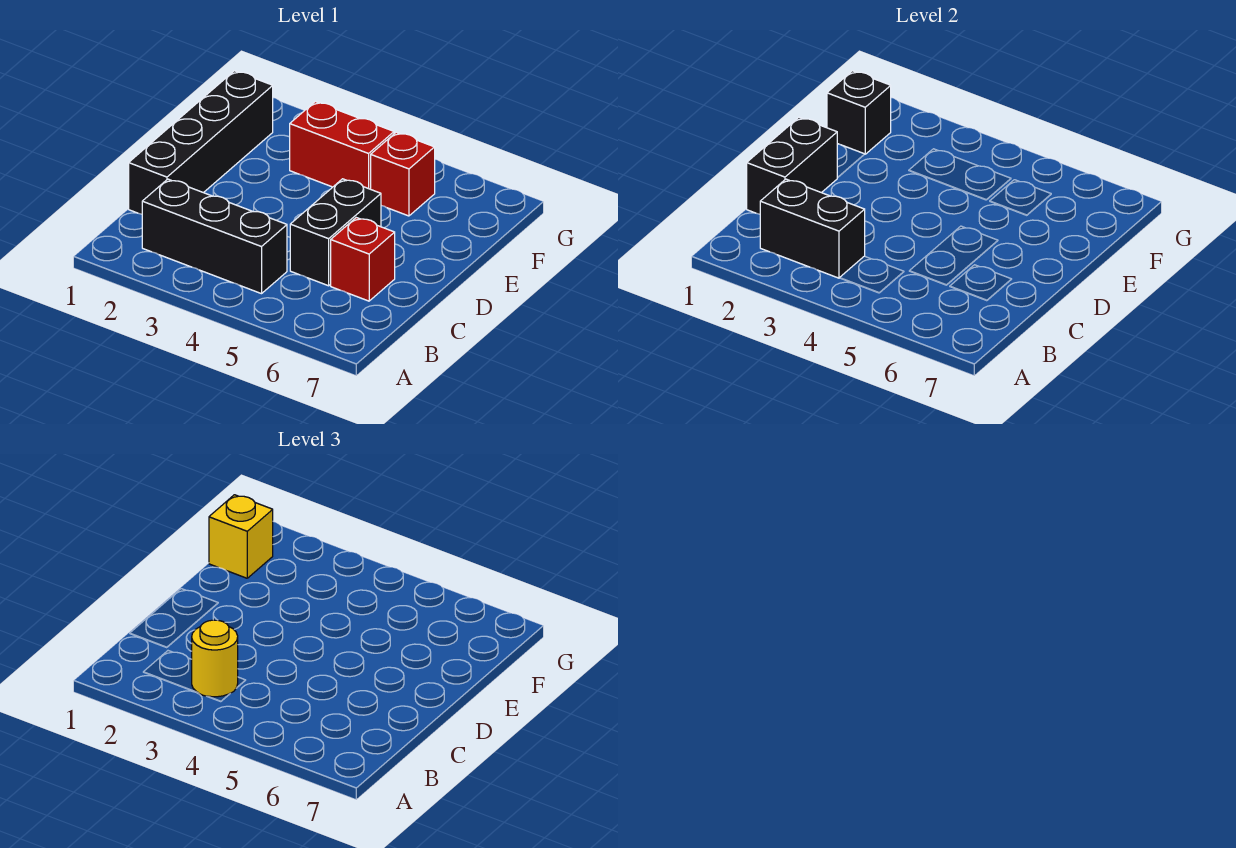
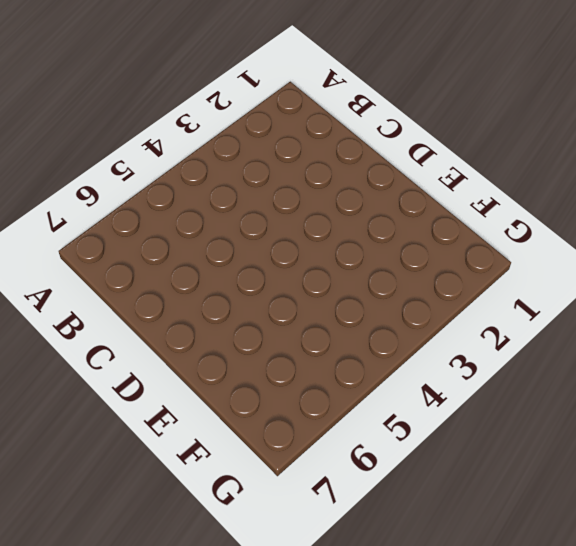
none -> black 1x3 brick [142,179,287,294]
none -> black 1x4 brick [129,71,273,214]

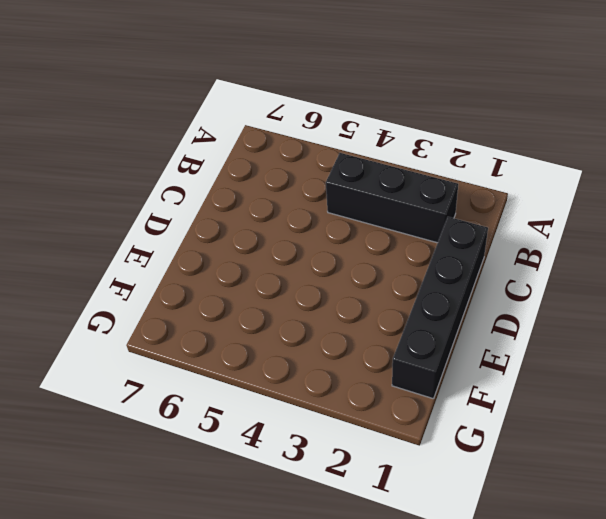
none -> black 1x2 brick [290,179,381,286]
none -> red 1x1 brick [331,218,395,301]

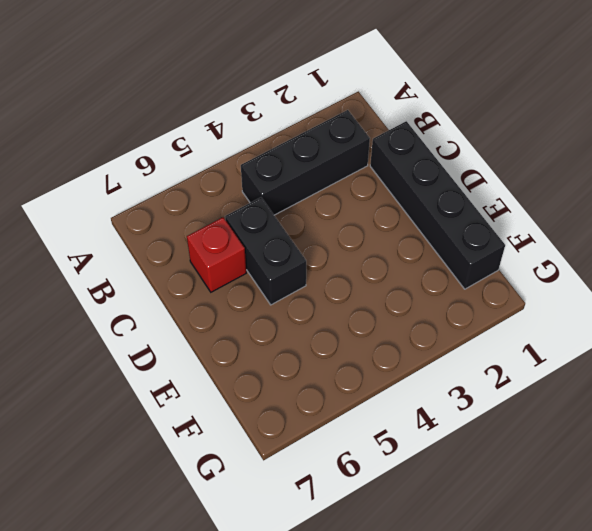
none -> red 1x2 brick [290,102,394,189]
none -> red 1x1 brick [371,132,435,216]

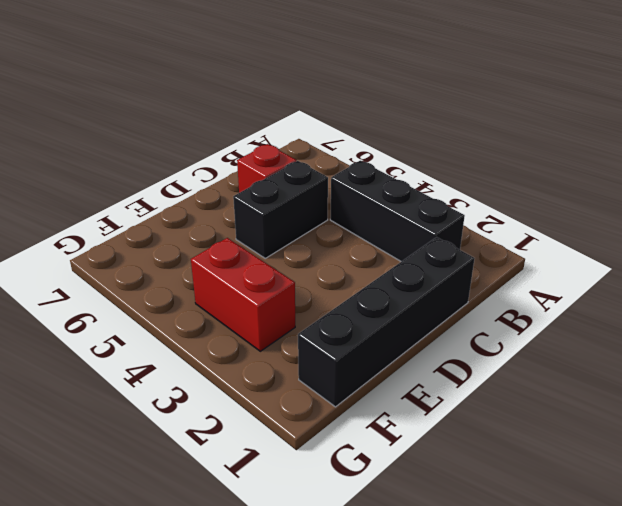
none -> red 1x1 brick [371,132,435,216]
none -> black 1x2 brick [760,179,865,278]

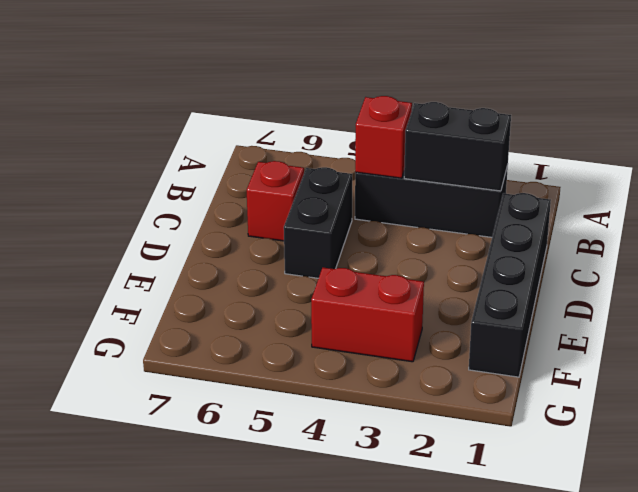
red 1x1 brick [355,96,412,178] -> red 1x1 brick moved to [371,132,435,216]
none -> black 1x2 brick [747,117,837,214]
none -> black 1x1 brick [827,71,891,154]

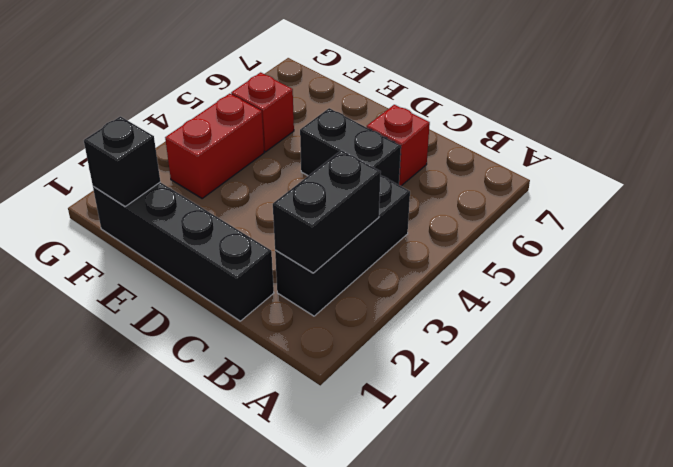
none -> black 1x2 brick [747,117,837,214]
none -> yellow 1x1 round brick [192,620,238,697]

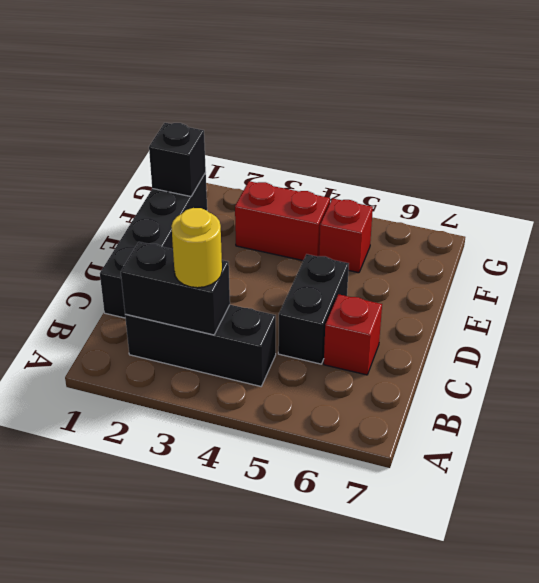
none -> black 1x2 brick [747,117,837,214]
none -> yellow 1x1 brick [209,495,273,578]

